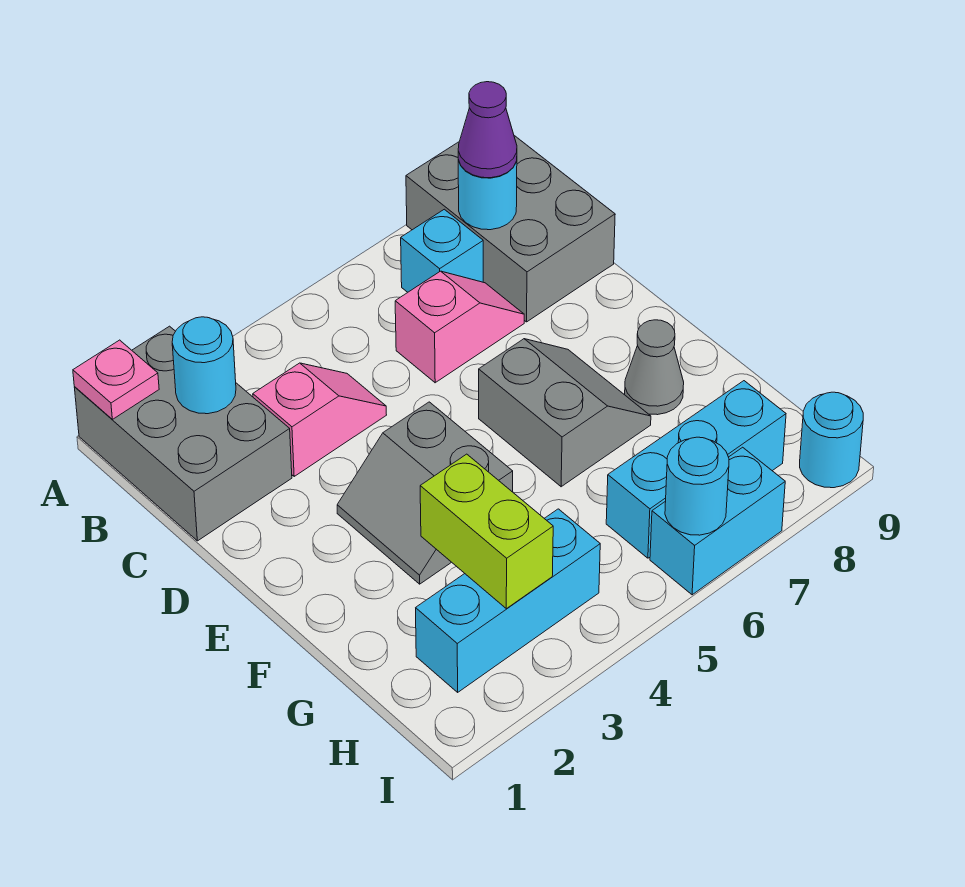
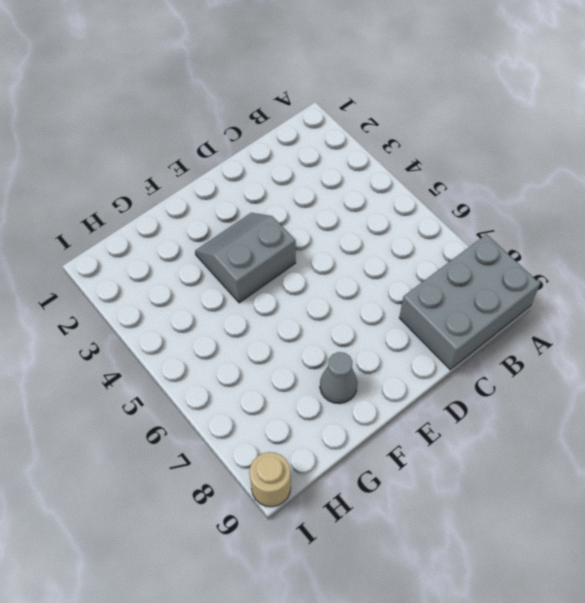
tan 1x1 round brick [249,452,291,507] -> cyan 1x1 round brick [800,392,863,488]
none -> grey 2x3 brick [74,326,292,541]
none -> cyan 1x1 brick [401,209,483,292]
none -> pink 1x2 slope [253,363,386,476]

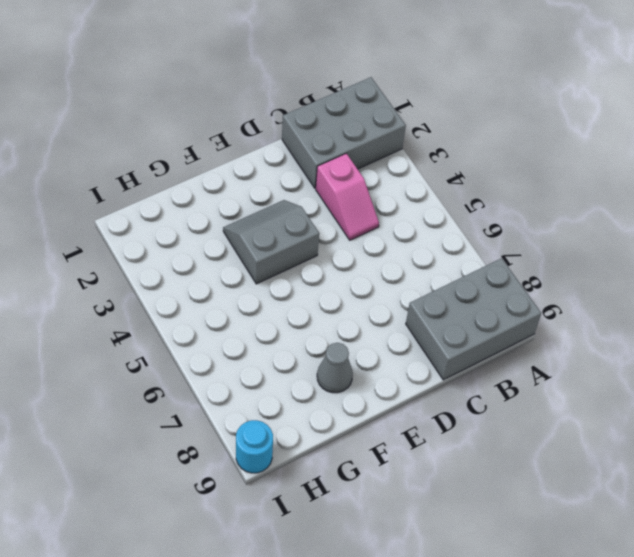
none -> cyan 1x1 brick [401,209,483,292]
none -> pink 1x2 slope [395,271,524,383]
none -> grey 2x2 slope [479,339,651,487]

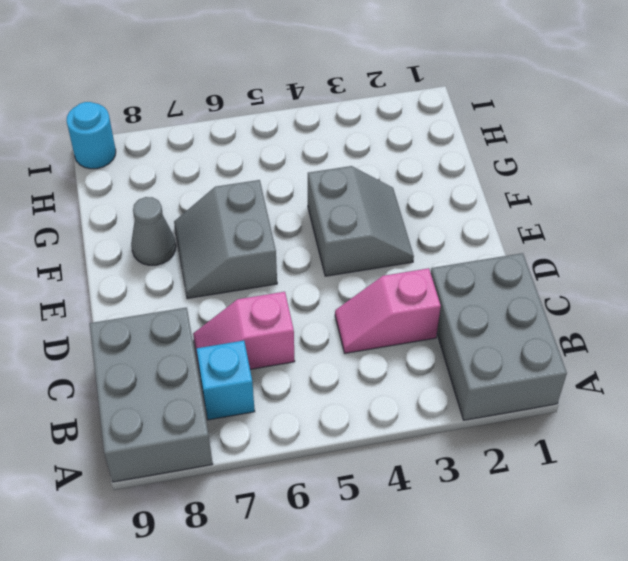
none -> cyan 1x3 brick [416,509,600,692]
none -> cyan 1x3 brick [606,381,786,558]
none -> cyan 1x2 brick [650,447,785,595]

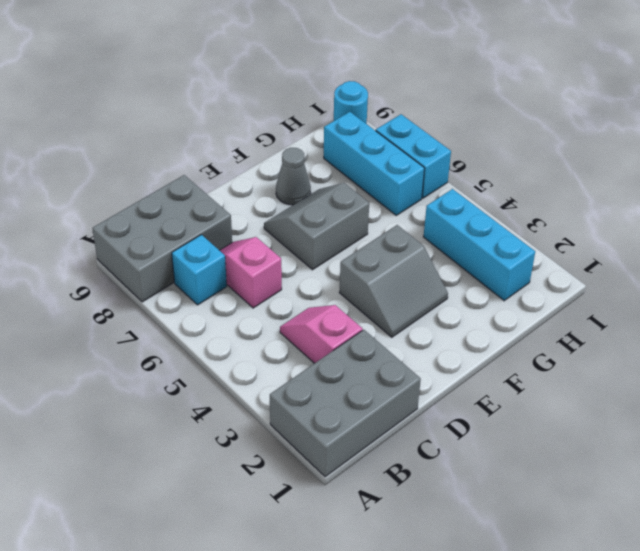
none -> pink 1x1 plate [73,340,159,419]
none -> cyan 1x1 round brick [172,317,236,414]
none -> cyan 1x1 round brick [458,160,517,230]

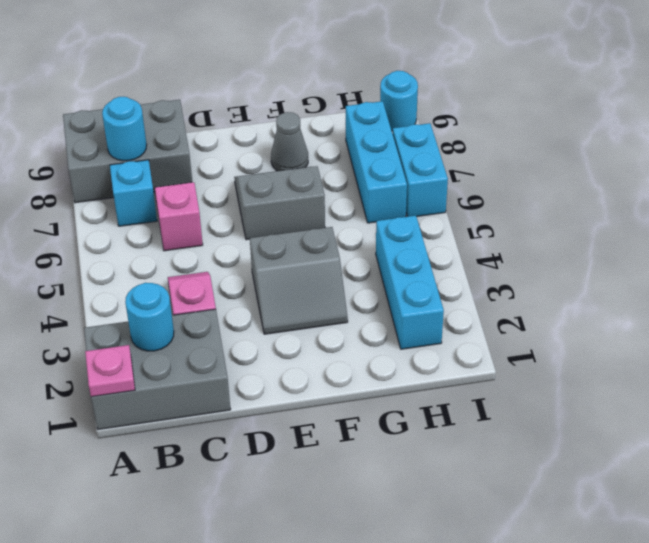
none -> lime 1x2 brick [420,454,553,609]
none -> cyan 1x1 round brick [665,437,729,535]
none -> purple 1x1 cone [458,82,517,178]

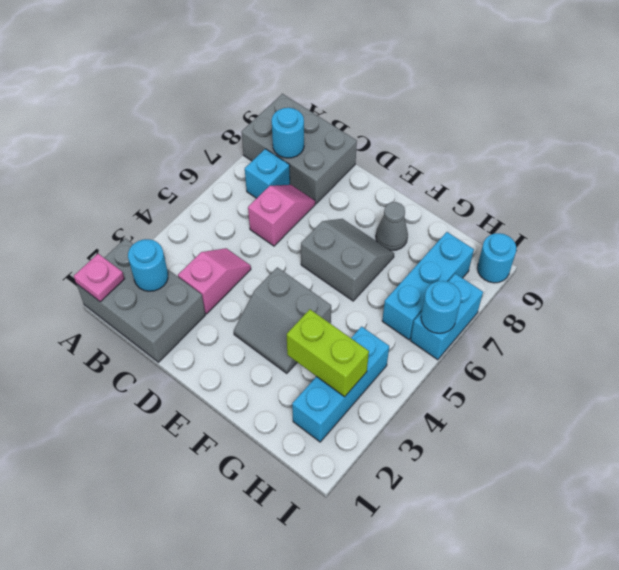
none -> purple 1x1 cone [458,82,517,178]

